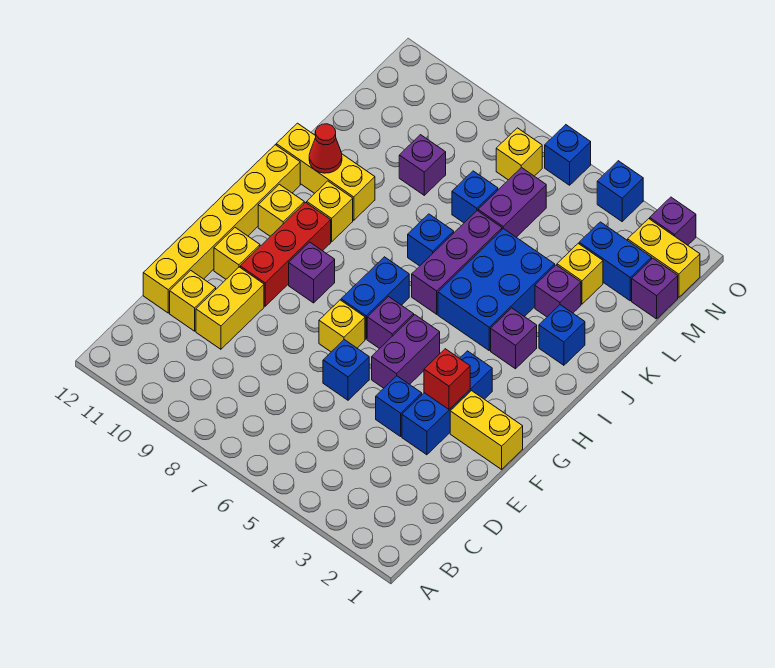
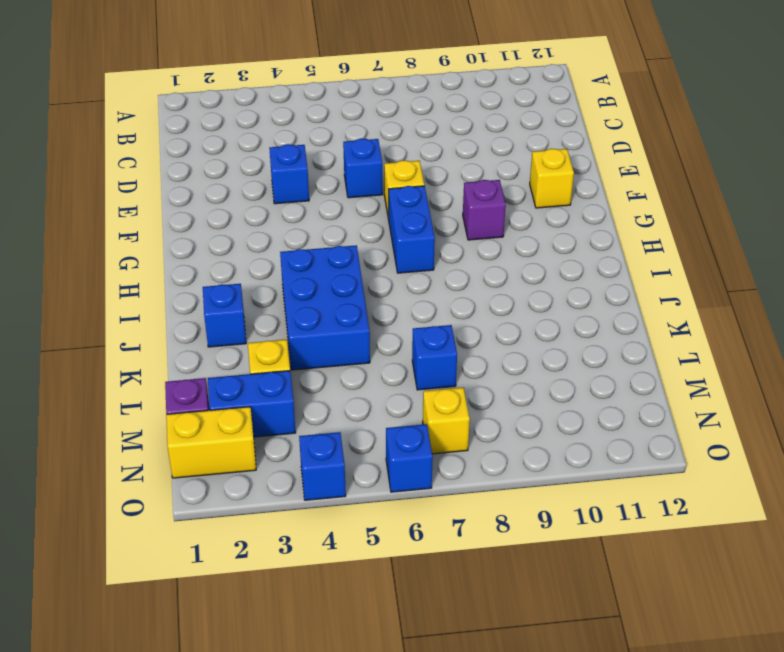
none -> yellow 1x2 brick [196,267,264,349]
none -> yellow 1x1 brick [170,270,216,331]
none -> yellow 1x6 brick [143,145,300,313]
none -> blue 1x3 brick [402,351,492,455]

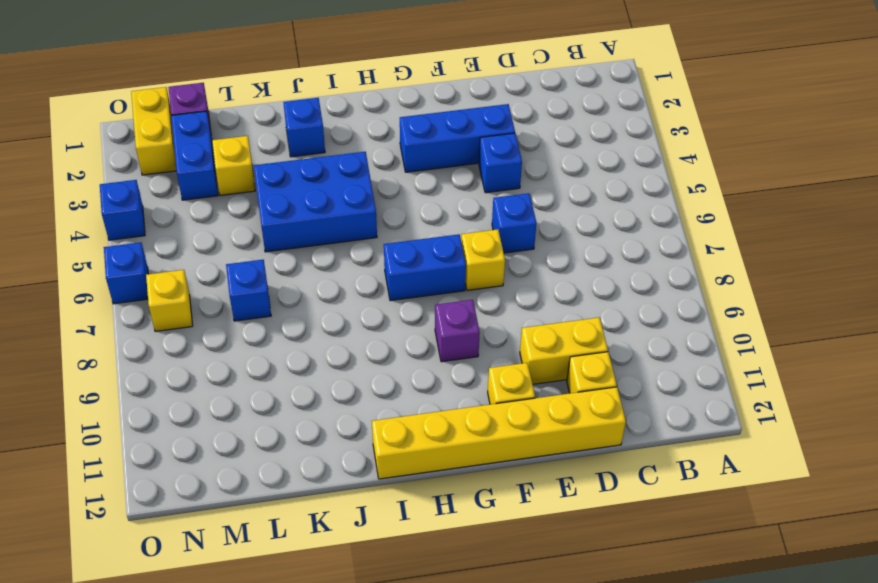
none -> yellow 1x2 brick [450,391,523,469]
none -> purple 1x2 brick [372,315,440,388]
none -> red 1x3 brick [240,203,331,306]
none -> purple 1x1 brick [367,297,414,349]

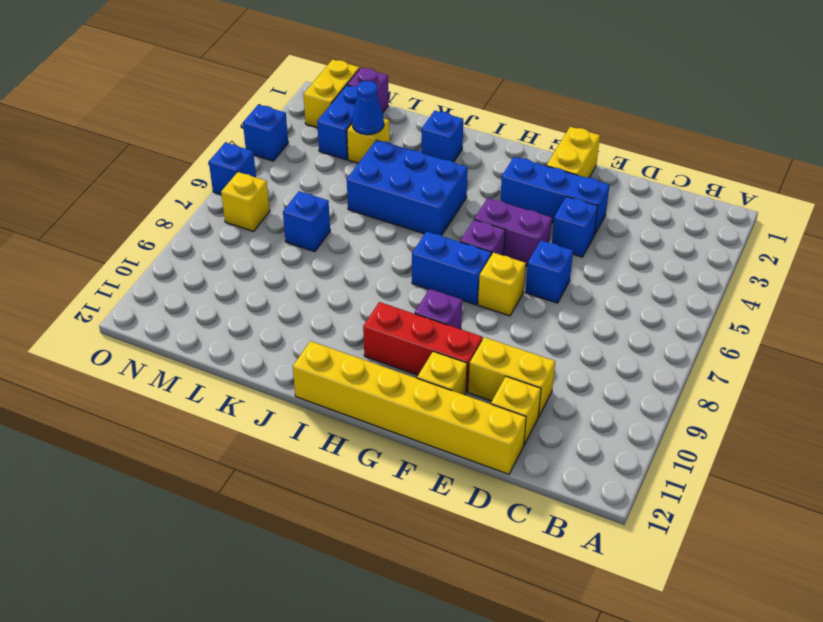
blue 1x1 cone [352,81,384,135] -> none
none -> yellow 1x1 brick [258,184,304,236]
none -> purple 1x1 brick [491,308,537,369]
none -> purple 1x3 brick [412,211,502,314]
none -> yellow 1x1 brick [307,181,353,242]

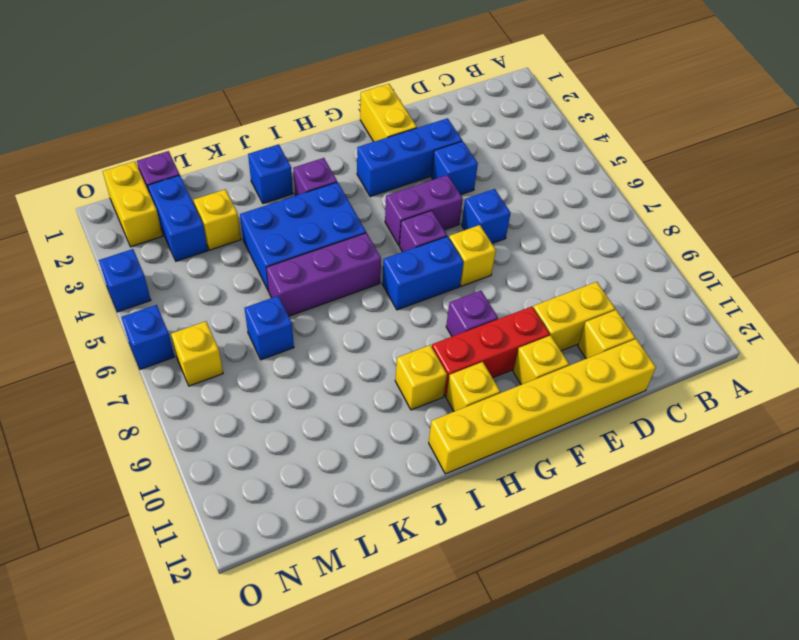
none -> blue 1x1 brick [408,214,454,266]
none -> yellow 1x3 brick [276,123,375,220]
none -> purple 1x1 brick [535,265,581,317]
none -> purple 1x2 brick [478,167,546,237]

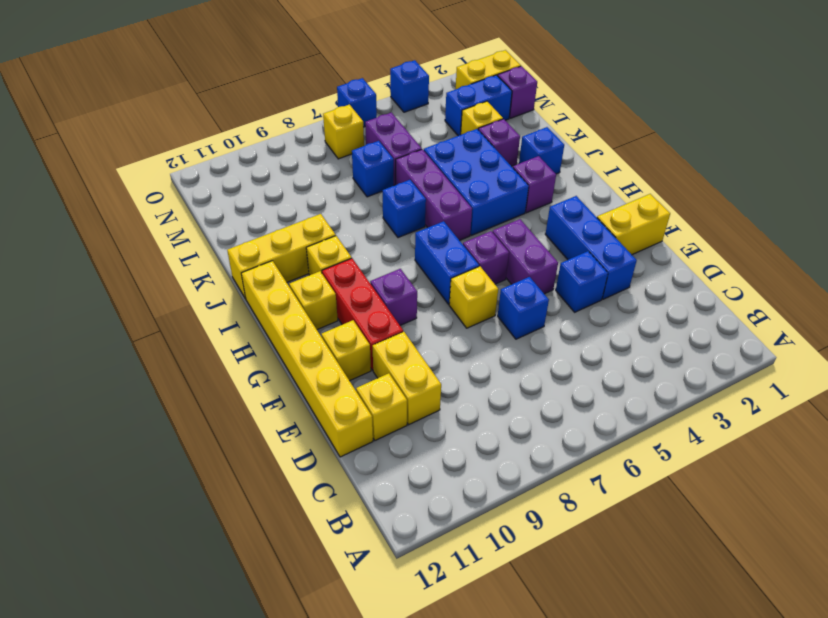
none -> purple 1x1 brick [399,135,446,195]
none -> purple 1x1 brick [650,197,696,245]
none -> red 1x1 brick [424,349,470,409]
none -> red 1x1 cone [309,124,342,173]

